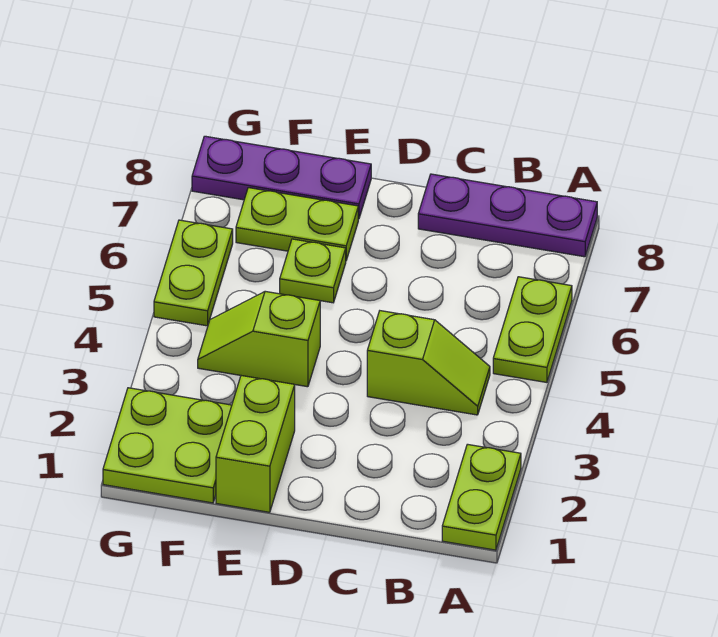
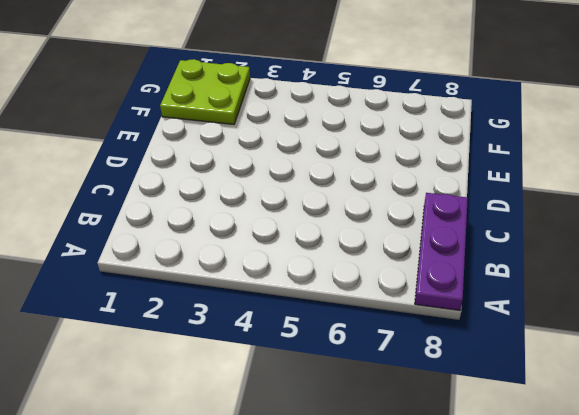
none -> lime 1x2 plate [442,444,521,550]
none -> lime 1x2 plate [493,277,572,382]

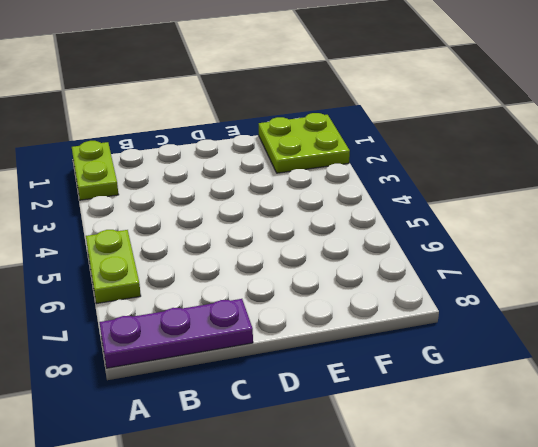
none -> lime 1x2 slope [367,311,490,415]
none -> lime 1x2 brick [216,376,295,512]

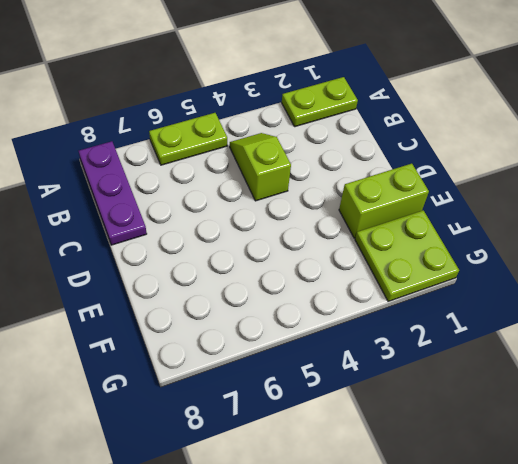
none -> lime 1x2 slope [198,291,320,387]
none -> lime 1x1 plate [280,239,346,303]

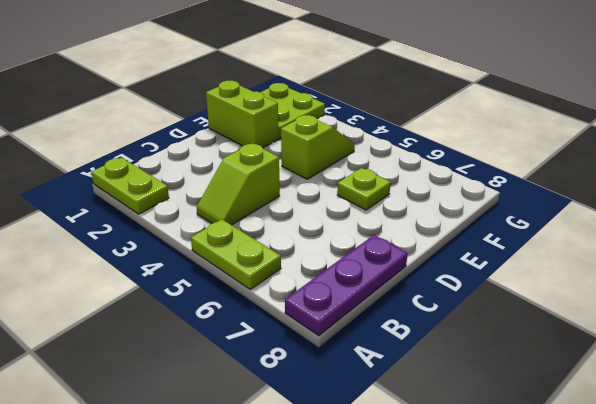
none -> lime 1x2 plate [236,188,358,260]
none -> purple 1x3 plate [192,136,371,219]

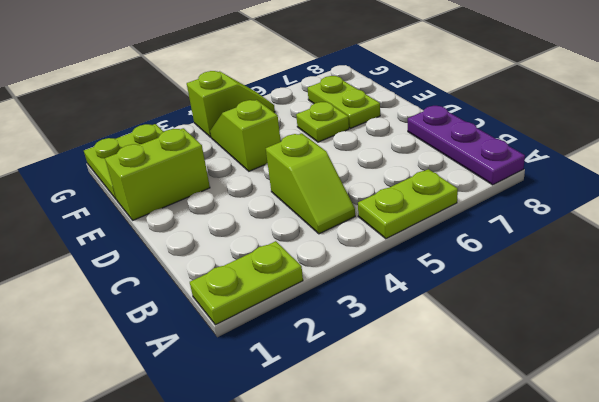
lime 1x2 slope [187,71,275,137] -> lime 1x2 plate [154,220,233,326]
none -> purple 1x3 plate [192,136,371,219]

